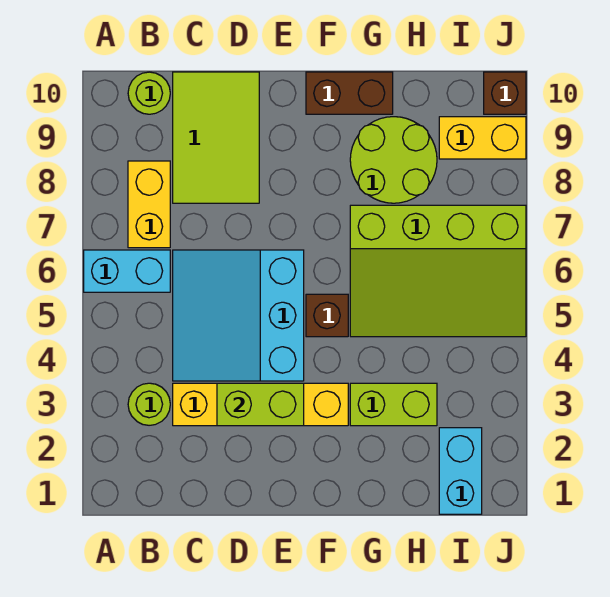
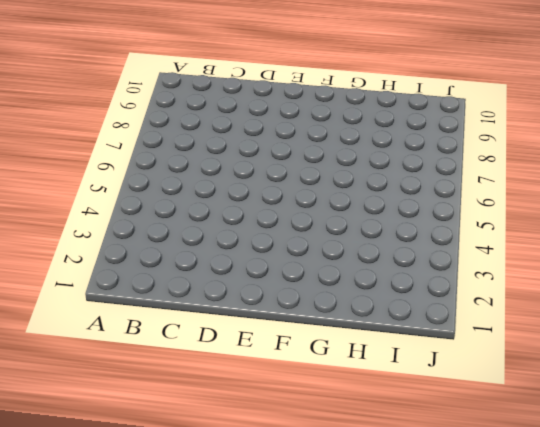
none -> cyan 1x2 brick [84,250,170,292]
none -> lime 1x1 round brick [128,383,170,425]
none -> yellow 1x2 brick [128,161,170,248]

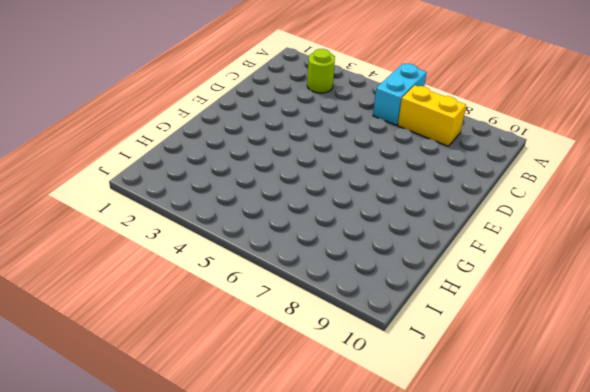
none -> lime 1x1 round brick [128,72,170,114]
none -> yellow 1x4 brick [173,383,348,426]
none -> cyan 3x3 slope [173,250,304,381]

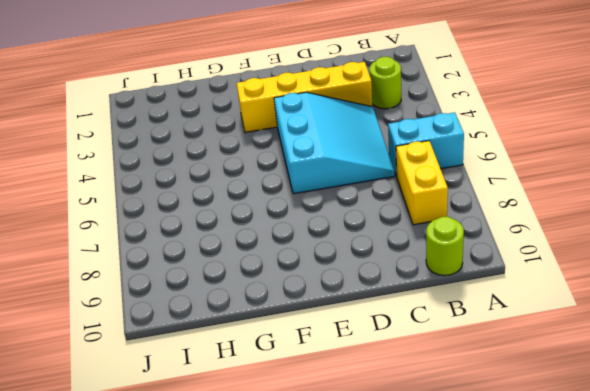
none -> lime 2x3 tile [173,72,259,203]
none -> brown 1x1 brick [306,294,348,337]
none -> brown 1x2 brick [306,72,393,114]

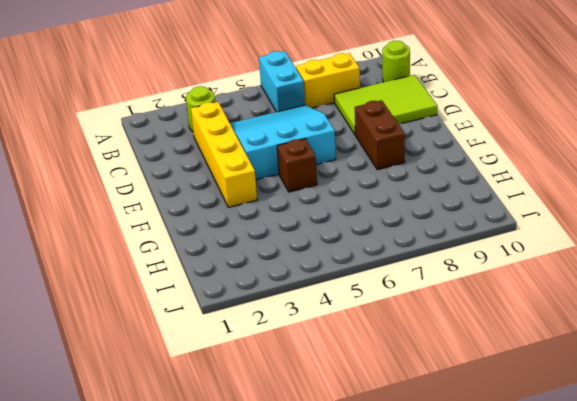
brown 1x2 brick [355,100,405,170] -> brown 1x2 brick moved to [306,72,393,114]
none -> lime 1x2 brick [350,383,437,426]
none -> lime 3x4 slope [350,205,526,337]
none -> lime 2x2 round brick [350,117,437,203]

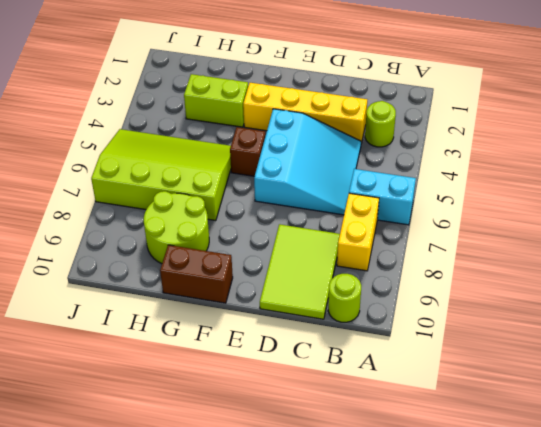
none -> cyan 1x2 brick [439,428,482,514]
none -> yellow 1x2 brick [439,117,526,159]
none -> brown 1x1 brick [484,72,526,114]

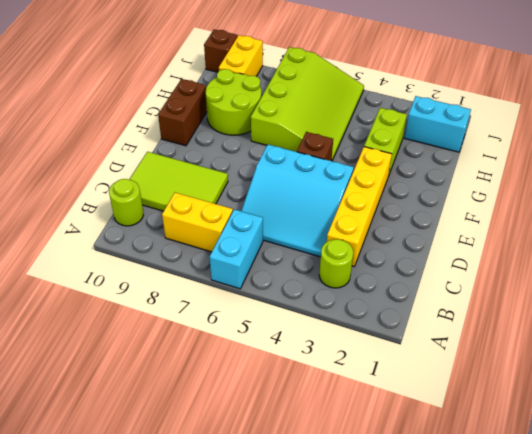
none -> lime 1x2 brick [217,383,304,426]

